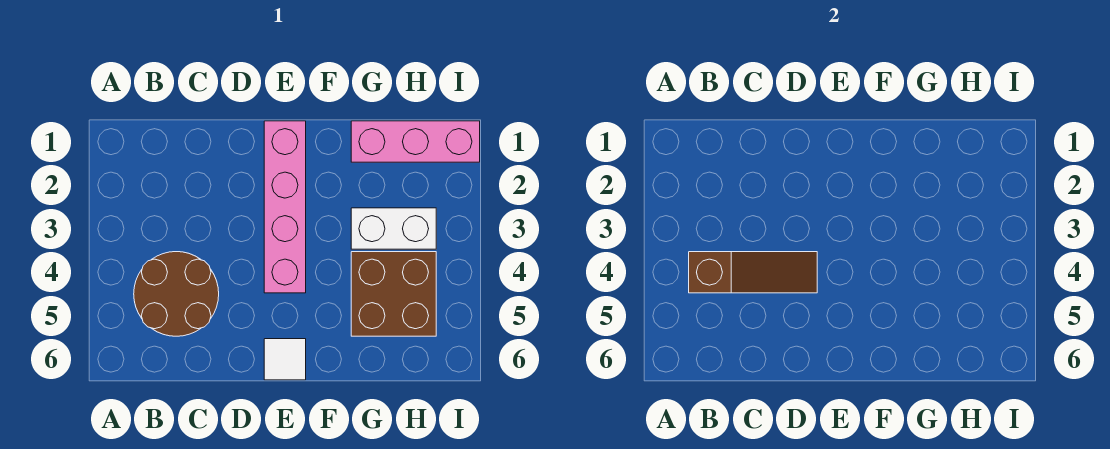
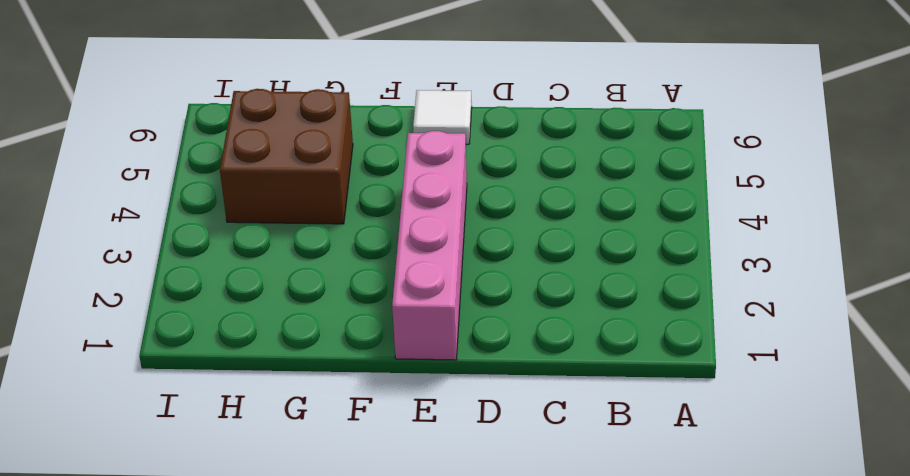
none -> brown 2x2 round brick [134,252,219,336]
none -> pink 1x3 brick [351,121,480,162]

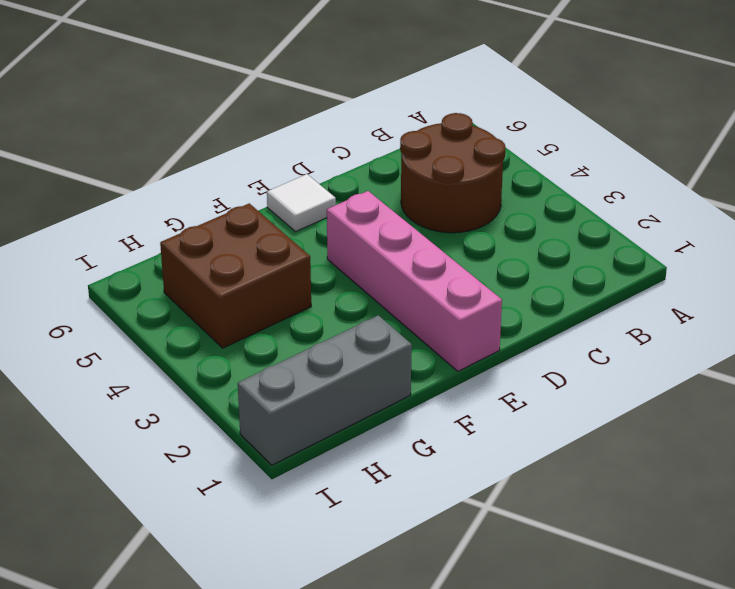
grey 1x3 brick [238,315,412,465] -> pink 1x3 brick [351,121,480,162]
none -> white 1x2 brick [351,208,436,249]
none -> brown 1x3 slope [689,252,817,293]

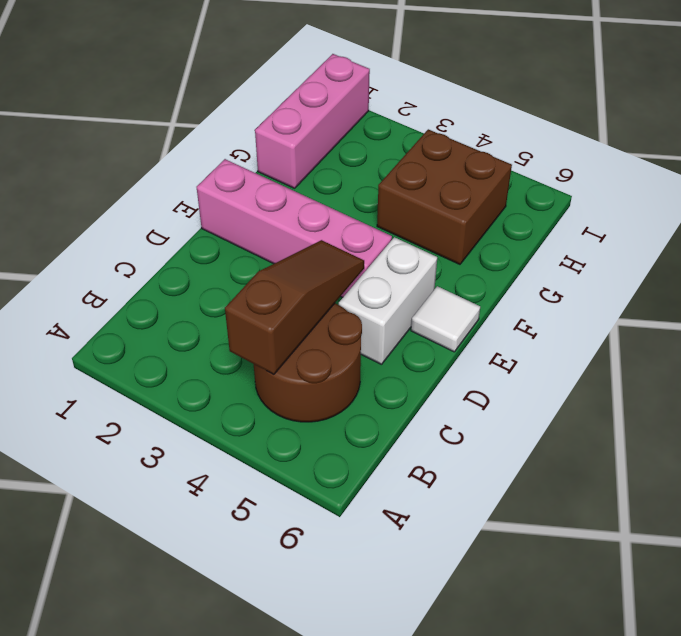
white 1x2 brick [339,237,437,365] -> white 1x2 brick moved to [351,208,436,249]

